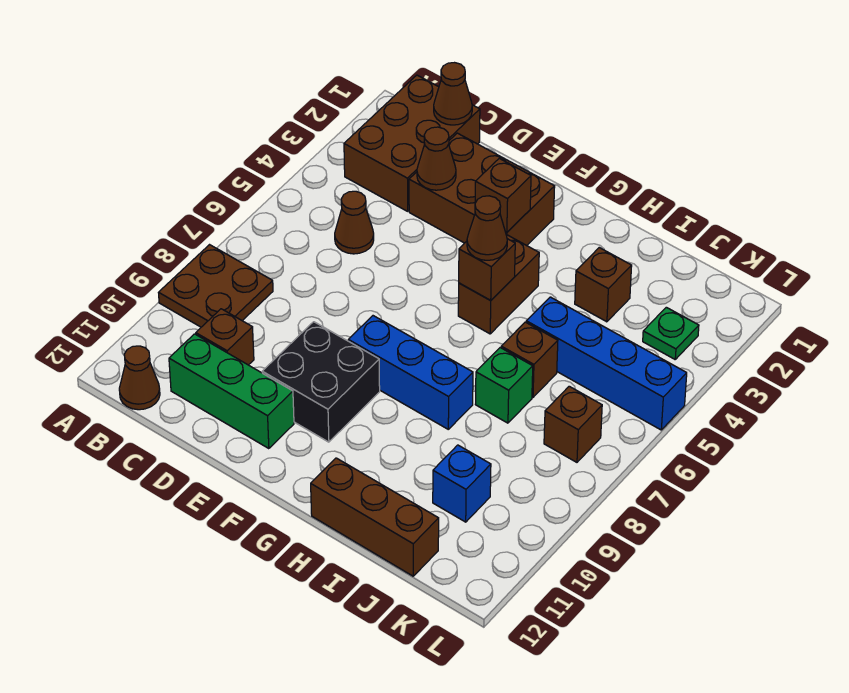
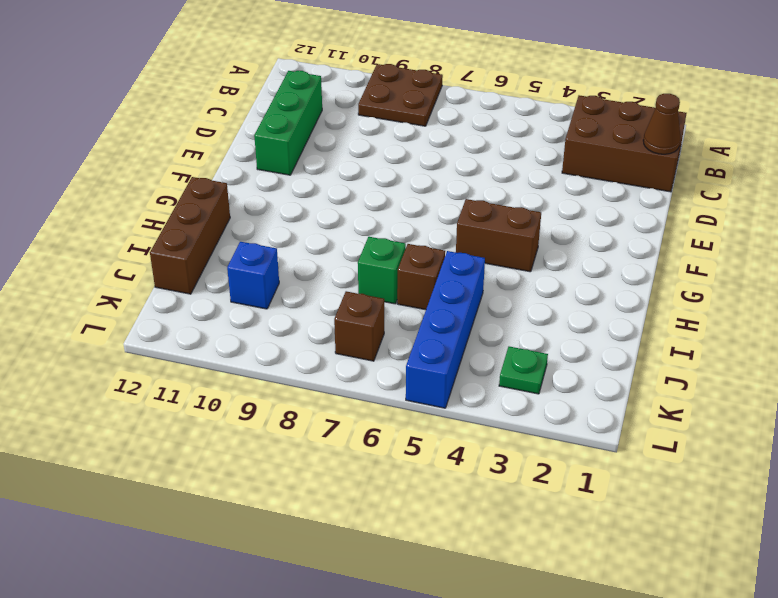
none -> brown 1x1 cone [119,346,160,410]
none -> brown 1x1 cone [335,191,374,254]
none -> brown 1x1 brick [196,309,254,365]

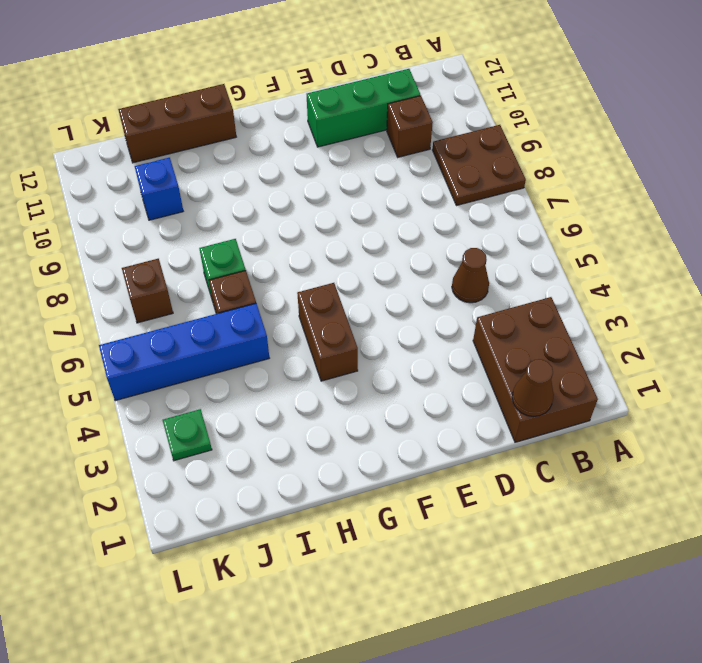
none -> brown 1x1 cone [119,346,160,410]
none -> brown 2x3 brick [409,133,555,246]
none -> black 2x2 brick [262,322,380,442]

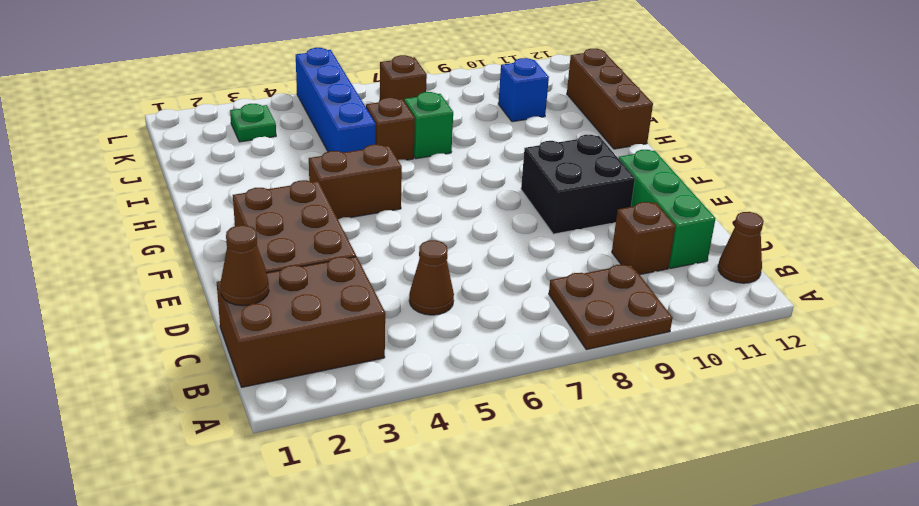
none -> blue 1x3 brick [348,316,473,429]
none -> brown 1x1 brick [575,248,632,322]
none -> brown 1x1 cone [417,127,456,190]

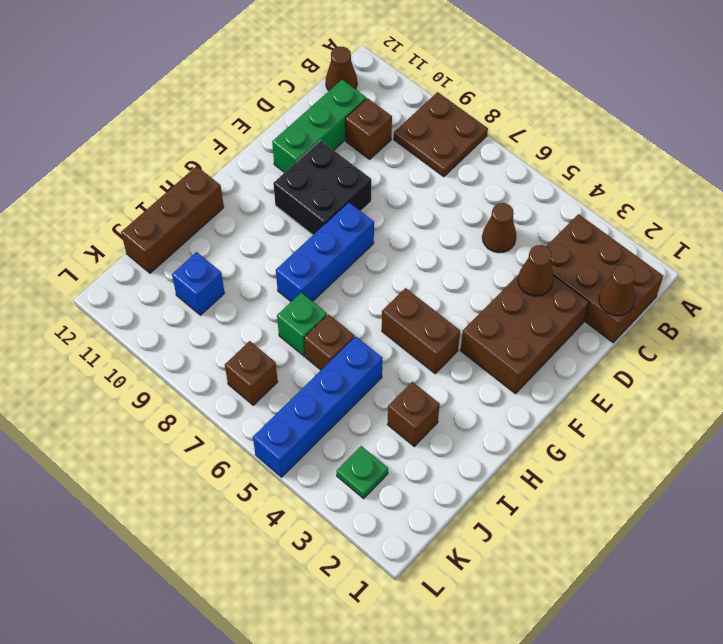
none -> brown 1x1 brick [475,158,531,233]
none -> brown 1x1 brick [459,239,515,300]
none -> brown 1x1 cone [467,196,507,260]

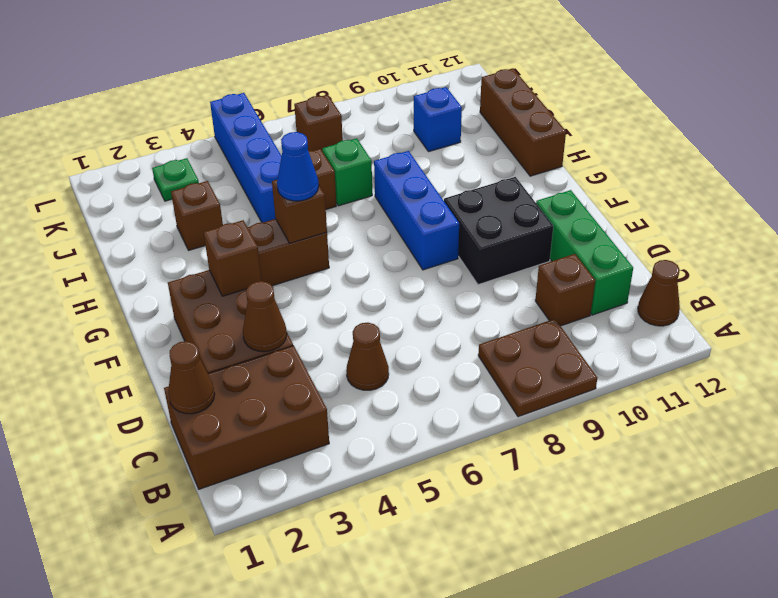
blue 1x1 cone [277,132,319,201] -> brown 1x1 cone [467,196,507,260]

